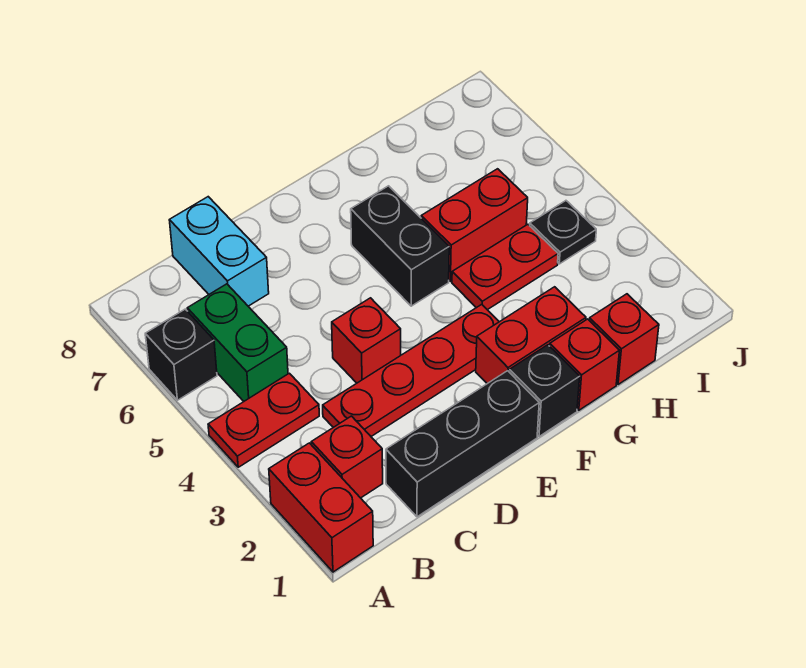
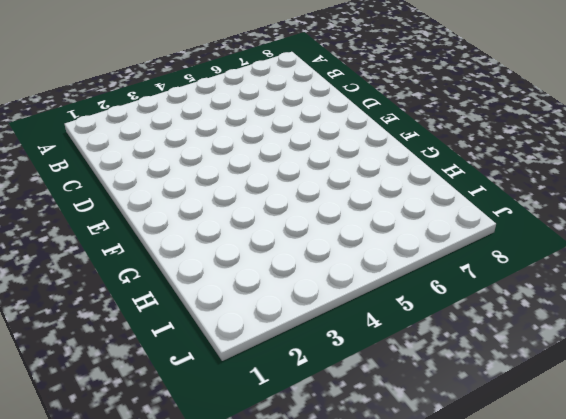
none -> red 1x2 brick [269,443,373,572]
none -> red 1x2 plate [208,373,319,467]
none -> black 1x1 brick [145,309,217,400]

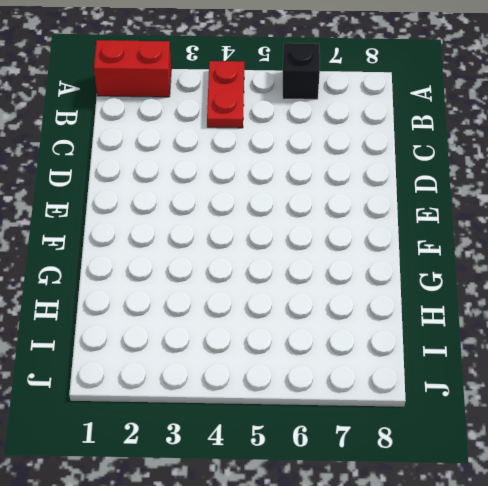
none -> red 1x1 brick [311,416,383,498]
none -> green 1x2 brick [187,284,288,401]
none -> black 1x3 brick [386,371,539,517]

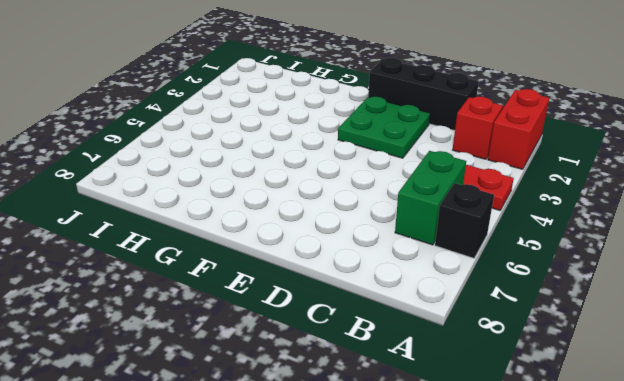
green 2x2 plate [338,97,430,158] -> red 1x4 plate [323,304,499,436]
none -> cyan 1x2 brick [169,197,269,306]
none -> red 1x1 brick [332,298,401,383]
none -> black 1x1 brick [509,345,580,437]

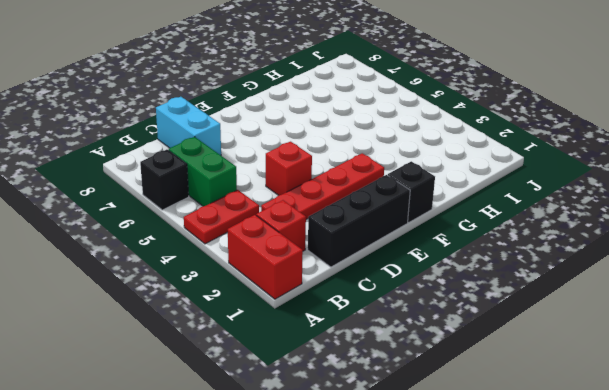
none -> red 1x2 brick [476,287,586,384]
none -> black 1x2 brick [351,186,449,306]
none -> red 1x1 brick [550,319,619,410]

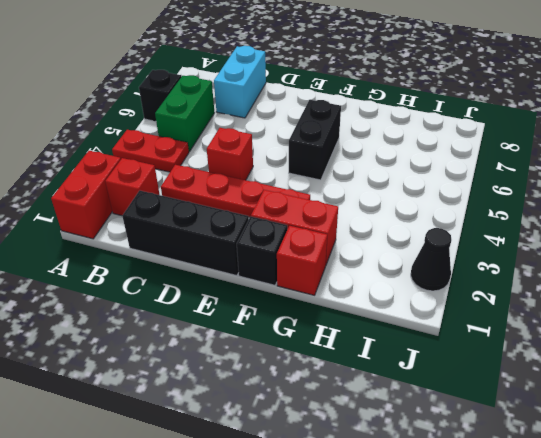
black 1x1 cone [411,228,451,291] -> none
none -> red 1x2 plate [452,224,558,310]
none -> red 1x2 brick [421,169,528,281]
none -> red 1x1 brick [589,294,659,385]

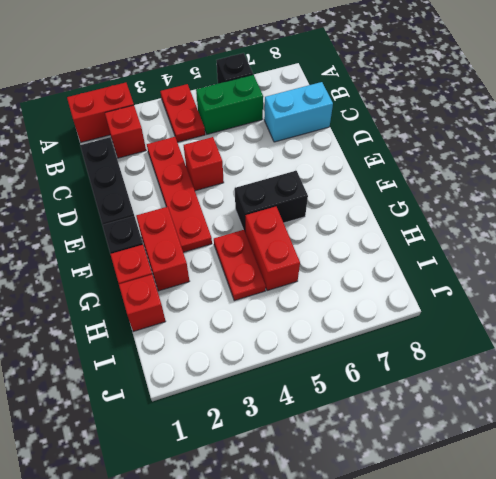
none -> black 1x1 plate [530,201,596,264]

